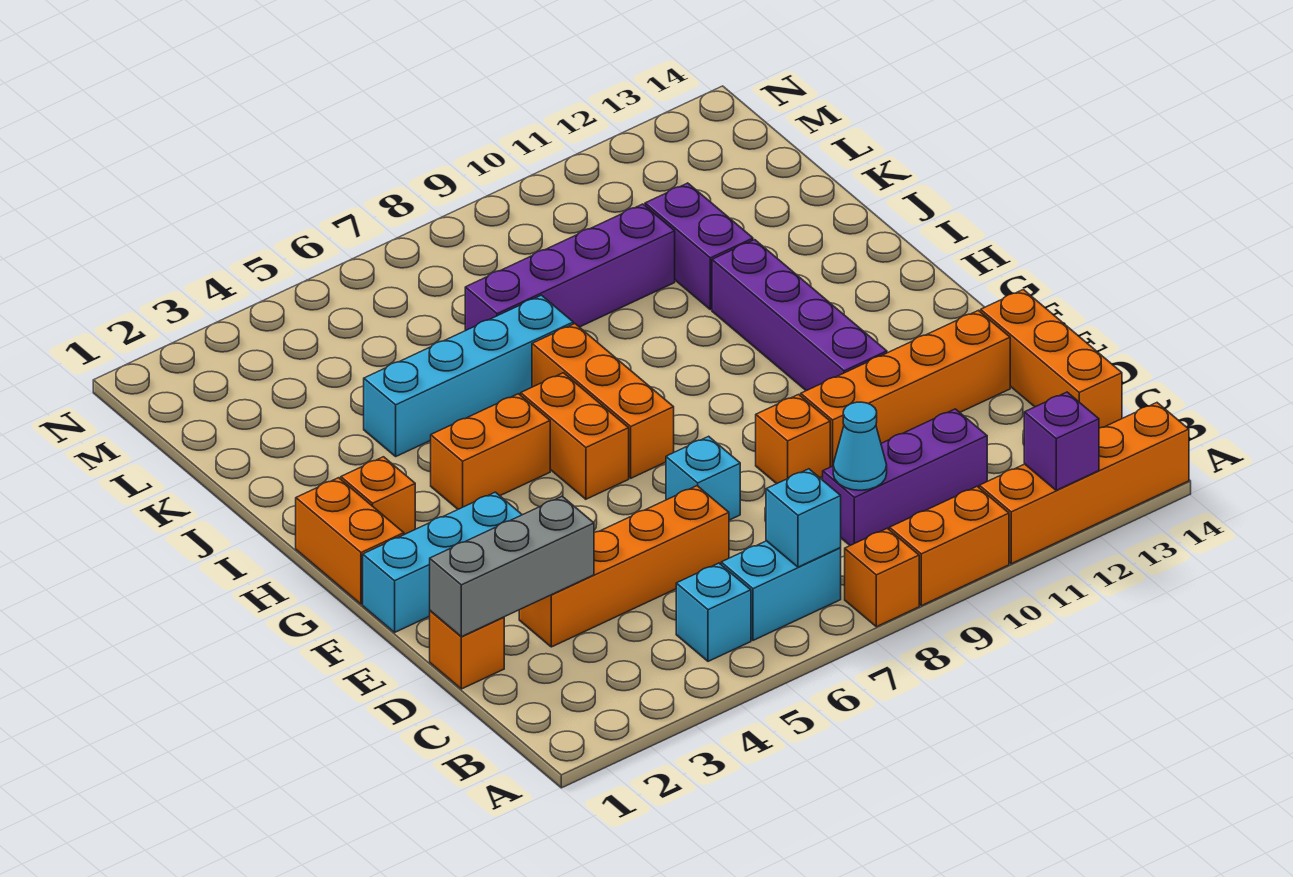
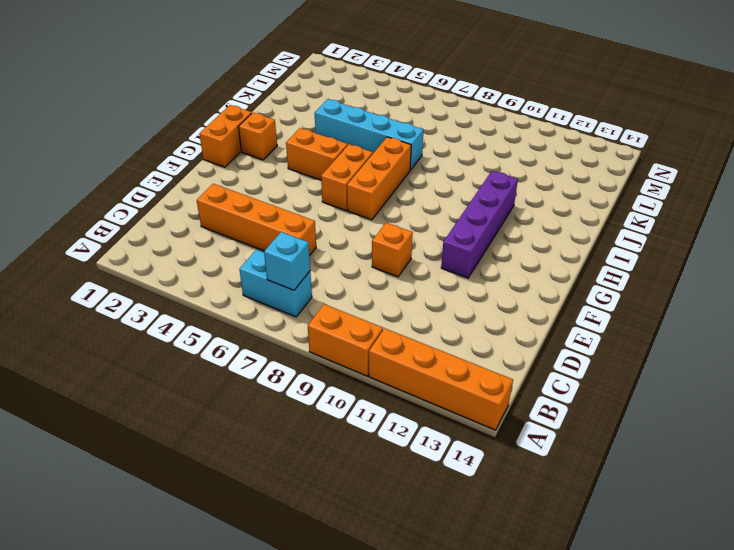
none -> orange 1x1 brick [845,528,919,627]
none -> cyan 1x1 brick [676,563,751,661]
none -> purple 1x3 brick [823,409,987,545]

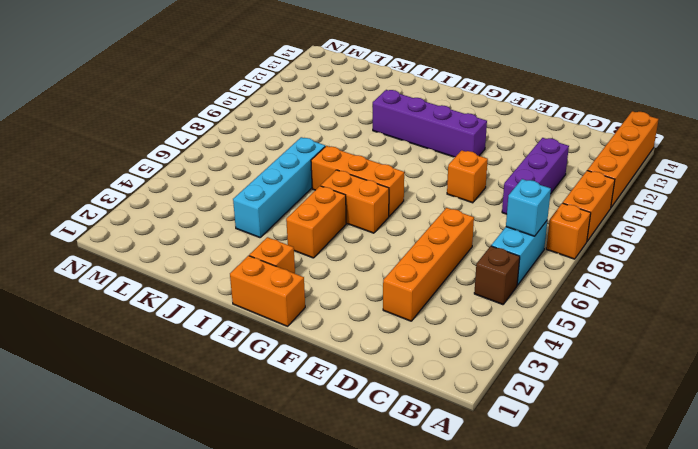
brown 1x1 brick [474,246,520,305] -> cyan 1x1 brick [676,563,751,661]
none -> orange 1x3 brick [981,290,1122,428]
none -> orange 1x1 brick [430,611,504,689]
none -> cyan 1x1 brick [666,436,740,520]

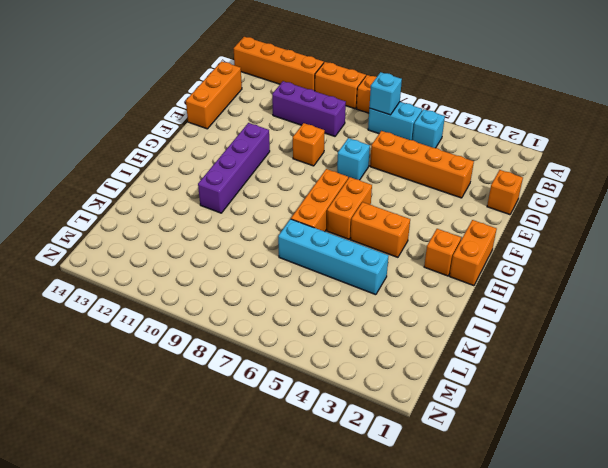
none -> orange 1x4 brick [801,310,1010,467]
none -> cyan 1x3 brick [363,492,522,632]
none -> purple 1x2 brick [645,183,753,310]

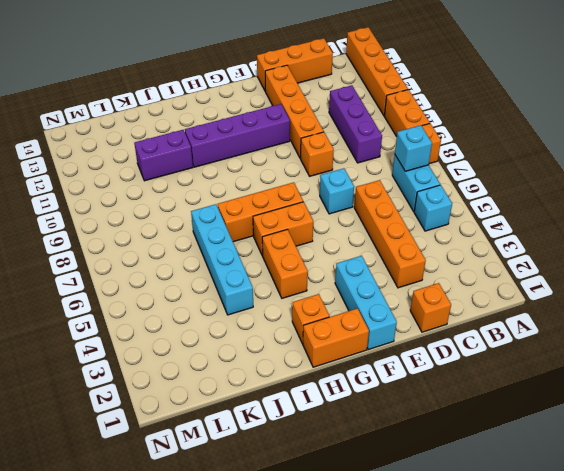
none -> purple 1x4 brick [465,204,675,331]
none -> purple 1x1 brick [1024,392,1099,490]
none -> cyan 1x1 cone [833,402,887,490]

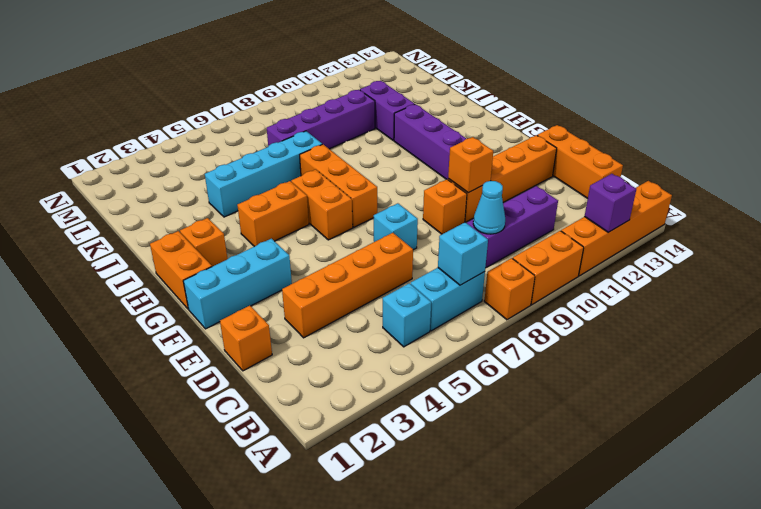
orange 1x1 brick [448,137,493,193] -> none
none -> grey 1x3 brick [430,496,594,637]

